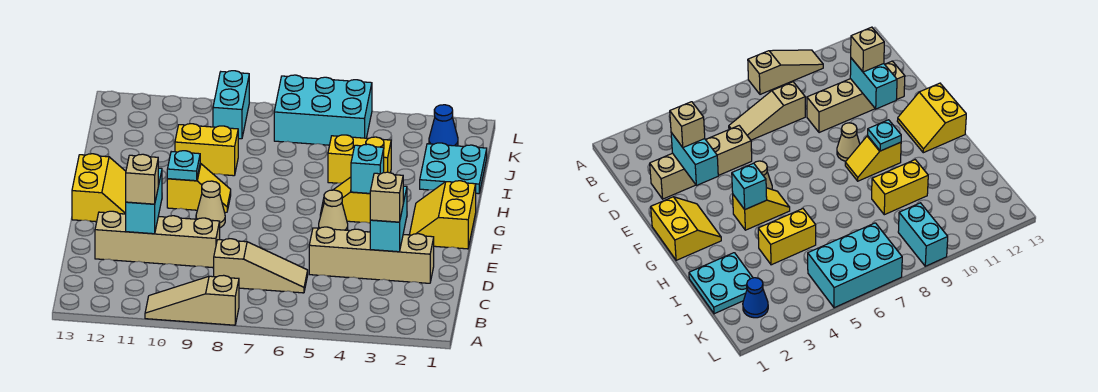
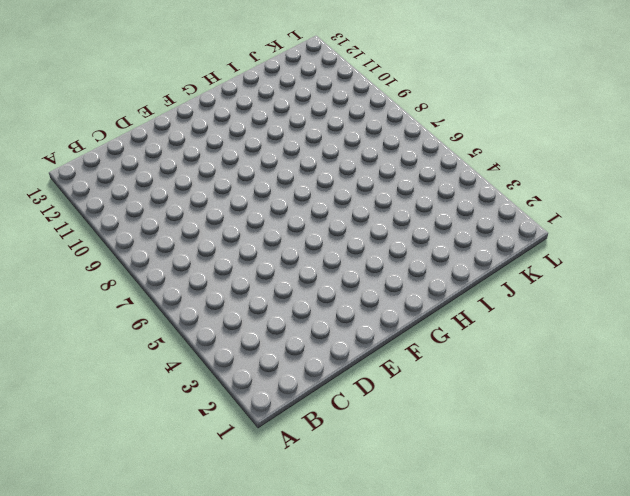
none -> tan 1x3 slope [145,275,239,325]
none -> tan 1x3 slope [214,239,308,293]
none -> tan 1x4 brick [309,227,434,283]

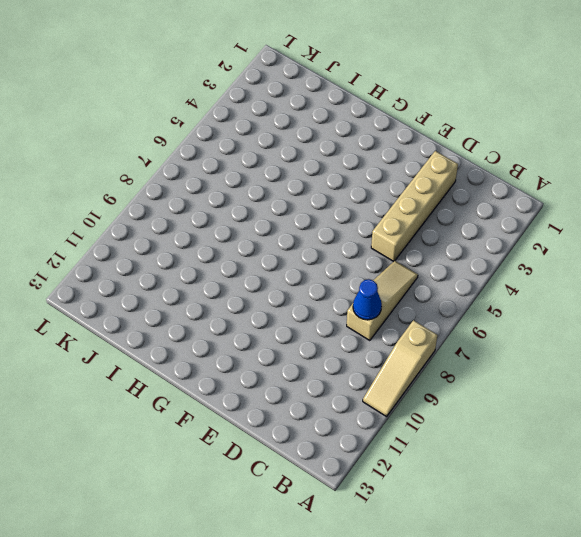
blue 1x1 cone [353,279,382,320] -> blue 1x1 cone moved to [429,105,458,146]
none -> tan 1x4 brick [95,211,220,268]
none -> yellow 2x2 slope [409,181,476,249]
none -> tan 1x1 cone [319,190,348,230]

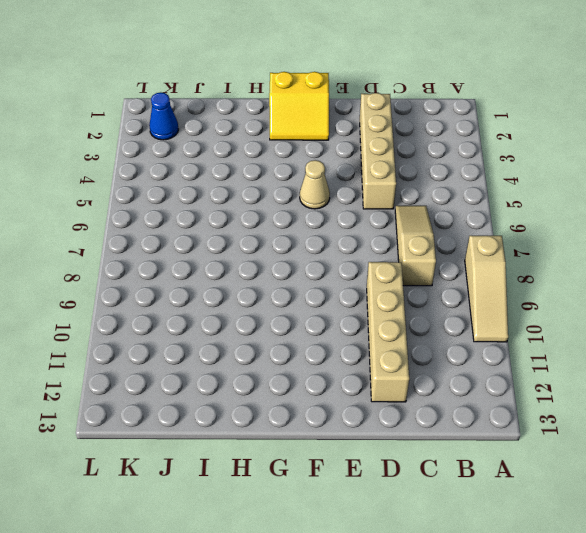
none -> tan 1x1 cone [196,181,225,228]
none -> yellow 2x2 slope [72,154,126,222]
none -> yellow 1x2 slope [320,177,370,223]

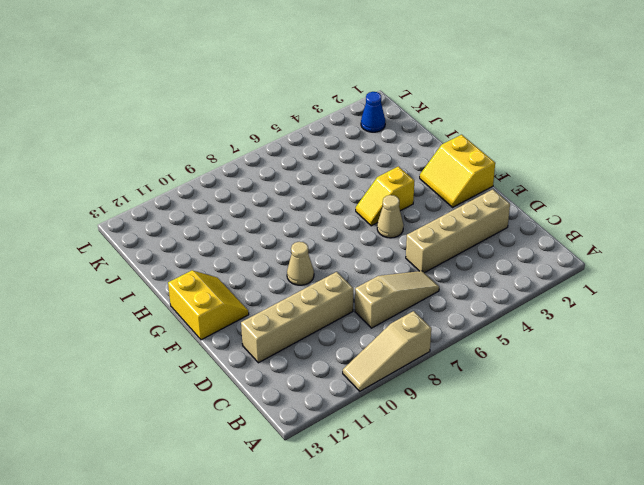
none -> yellow 1x2 slope [167,163,231,212]
none -> cyan 2x2 plate [420,143,487,194]
none -> yellow 1x2 brick [328,135,391,183]

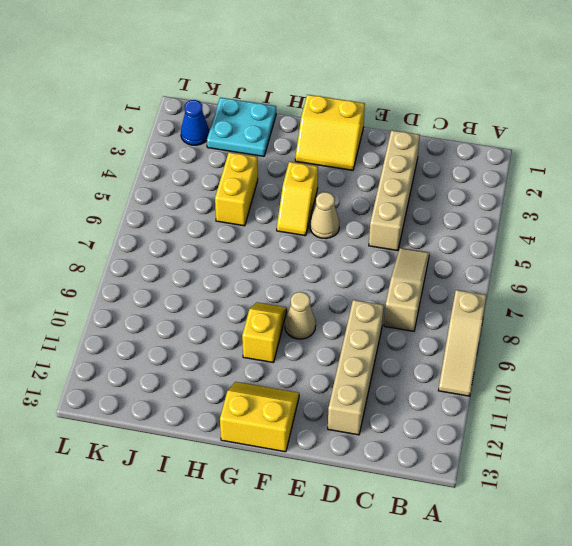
none -> yellow 1x2 brick [175,124,238,176]
none -> cyan 2x3 brick [274,75,372,145]
none -> cyan 1x2 brick [213,71,249,139]

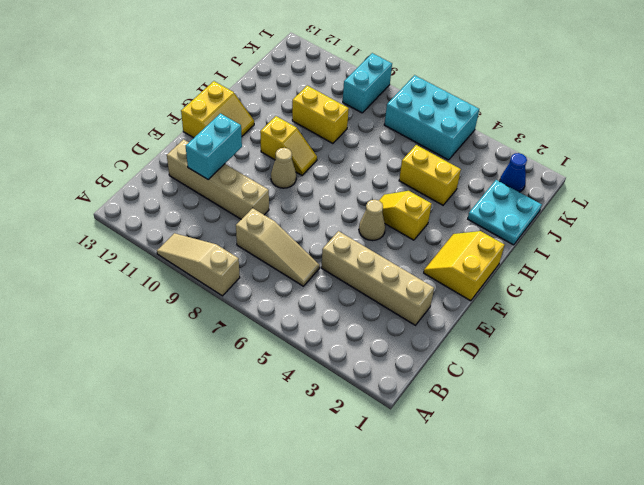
none -> cyan 1x2 brick [370,186,407,252]
none -> cyan 1x1 brick [351,144,384,193]
none -> cyan 1x1 plate [167,151,200,181]

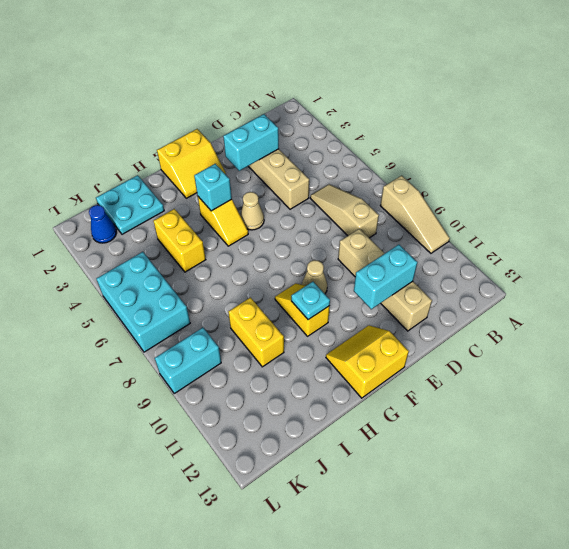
none -> tan 1x1 brick [370,172,403,222]
none -> tan 1x1 brick [126,154,158,204]

